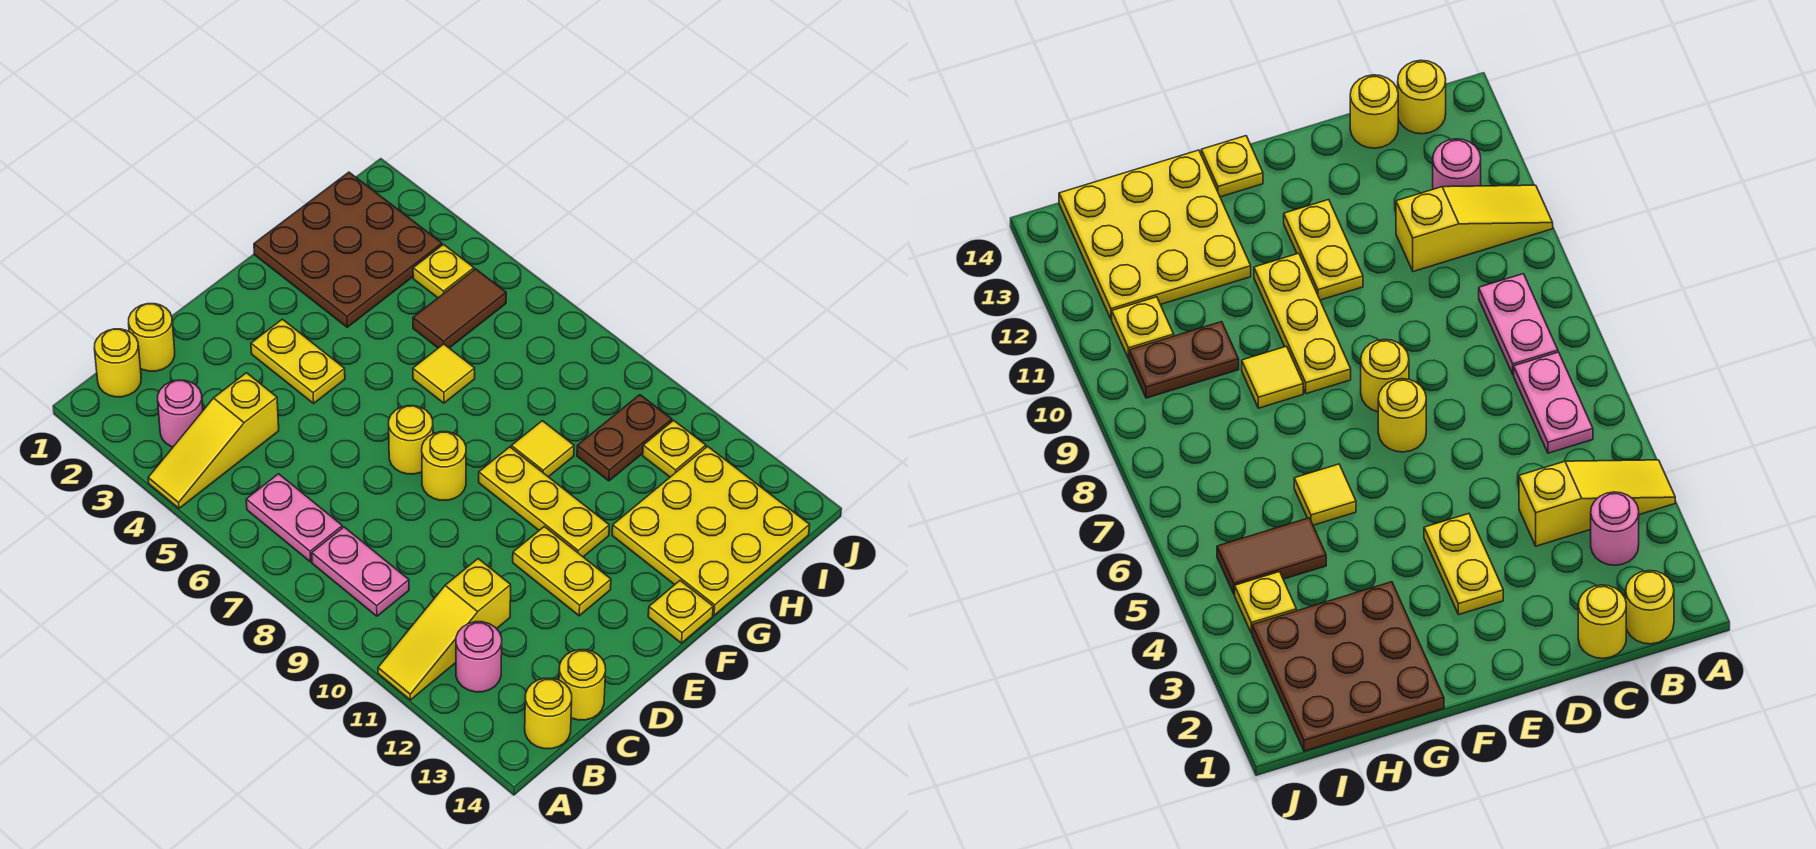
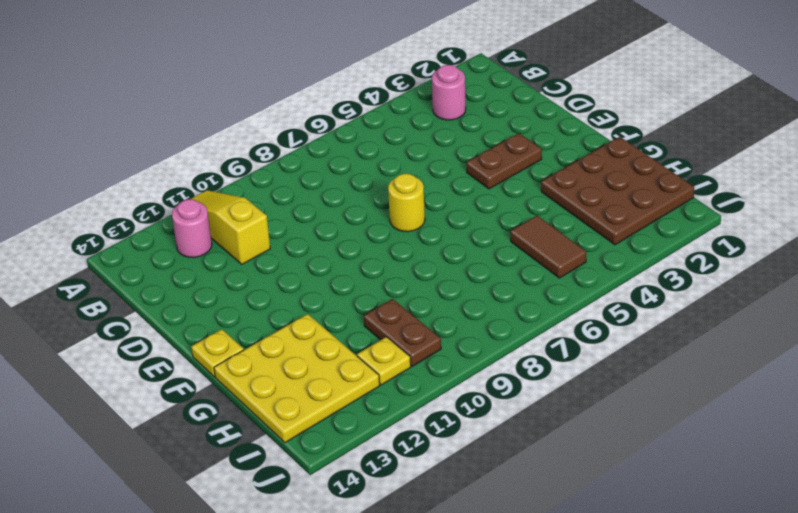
brown 1x2 plate [467,133,542,189] -> yellow 1x2 plate [251,319,345,403]
none -> yellow 1x3 slope [148,373,279,508]
none -> yellow 1x1 round brick [94,329,141,397]
none -> pink 1x2 plate [246,474,342,562]

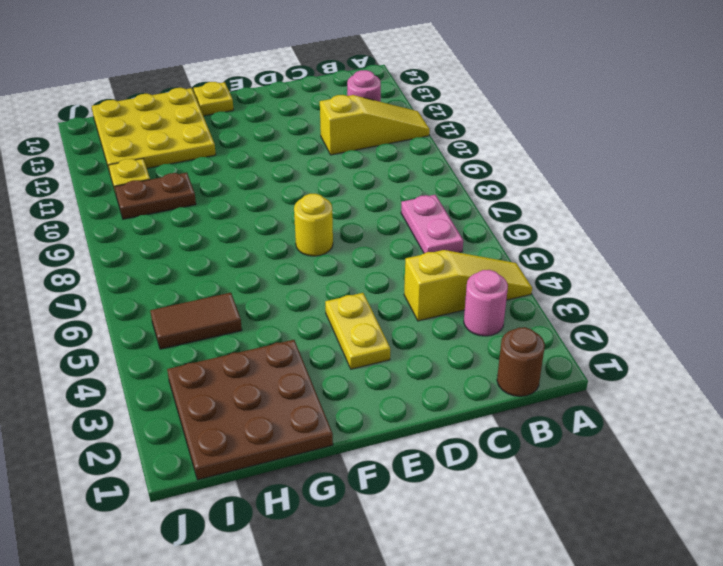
brown 1x1 round brick [497,327,545,396] -> yellow 1x1 round brick [94,329,141,397]
none -> pink 1x2 plate [312,527,409,616]
none -> yellow 1x1 round brick [525,678,572,749]
none -> yellow 1x1 round brick [129,304,175,371]

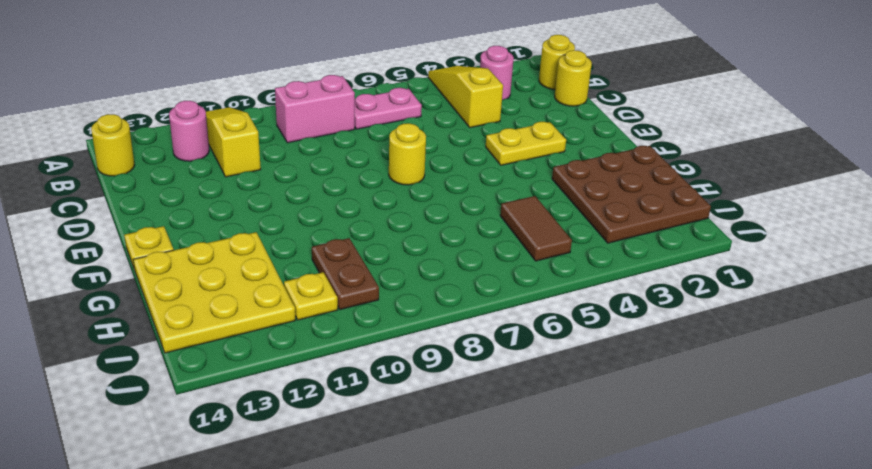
pink 1x2 brick [275,75,355,143] -> pink 1x2 plate [312,527,409,616]
none -> yellow 1x1 round brick [559,650,606,720]
none -> yellow 1x1 round brick [422,432,466,500]
none -> yellow 1x2 plate [513,526,611,616]

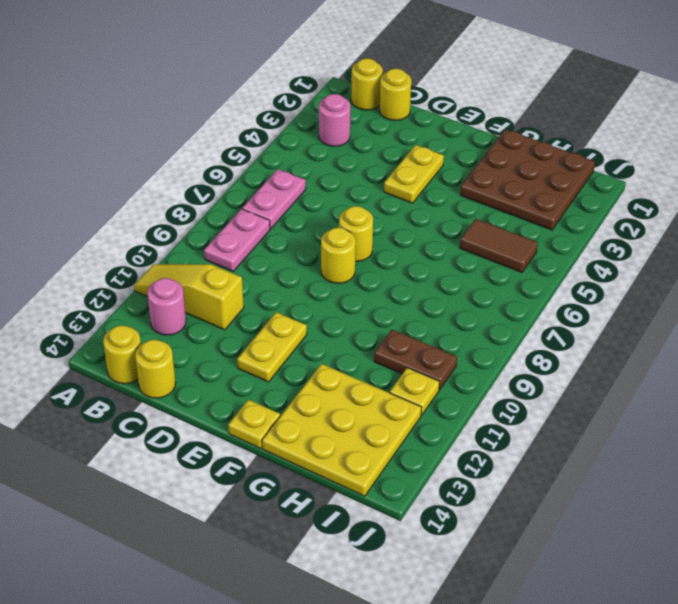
none -> yellow 1x3 slope [148,373,279,508]
none -> yellow 1x3 plate [479,447,609,557]
none -> yellow 1x1 tile [413,344,475,403]

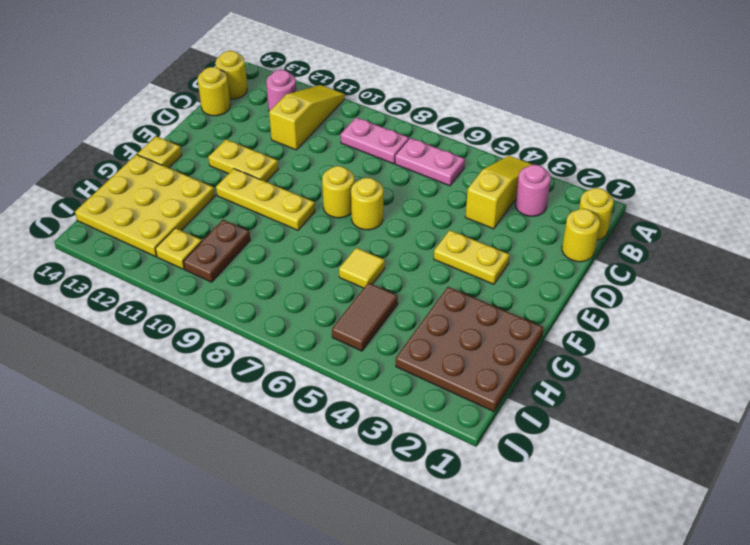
none -> yellow 1x1 tile [511,421,574,477]
none -> yellow 1x1 plate [413,245,474,298]

